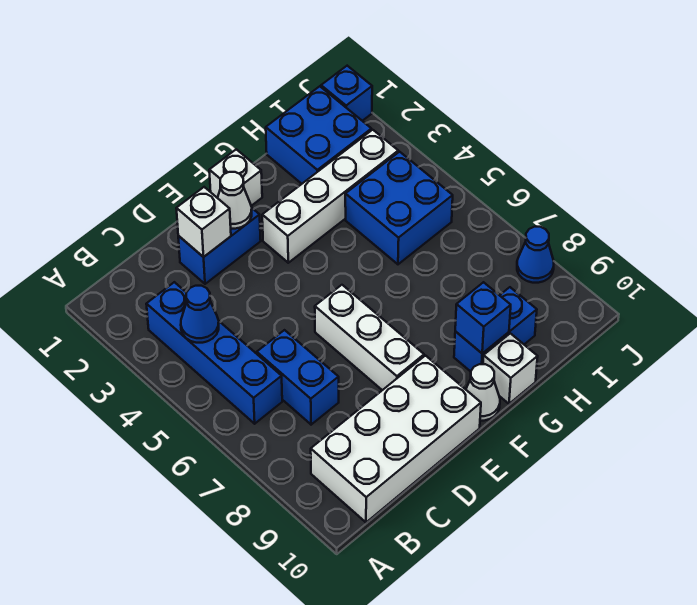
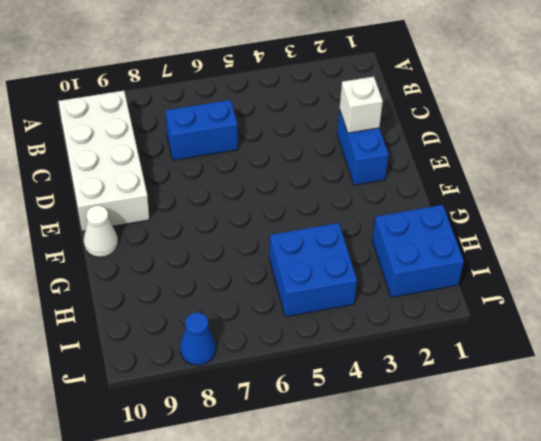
none -> blue 1x4 brick [146,282,282,424]
none -> white 1x3 brick [315,285,424,390]
none -> white 1x1 brick [209,149,262,206]

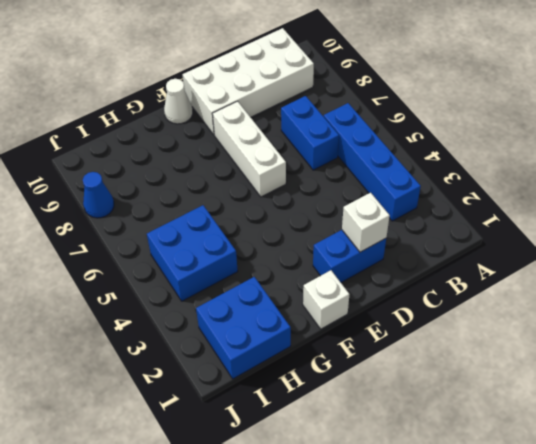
none -> white 1x4 brick [262,130,398,263]
none -> blue 1x2 brick [454,287,537,372]
none -> white 1x1 brick [483,333,538,404]

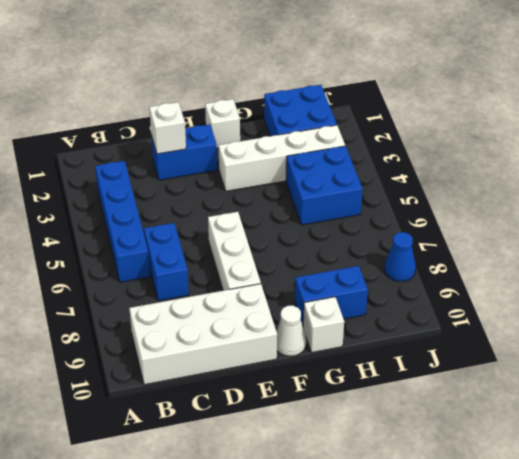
none -> blue 1x1 brick [321,66,372,121]
none -> blue 1x1 cone [181,286,219,343]
none -> white 1x1 cone [218,172,252,229]

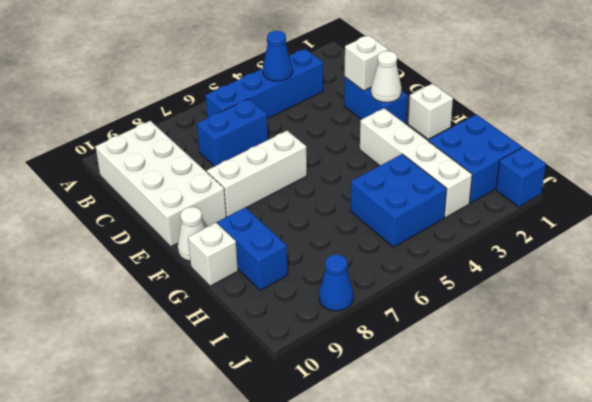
none -> blue 1x1 brick [455,282,511,353]

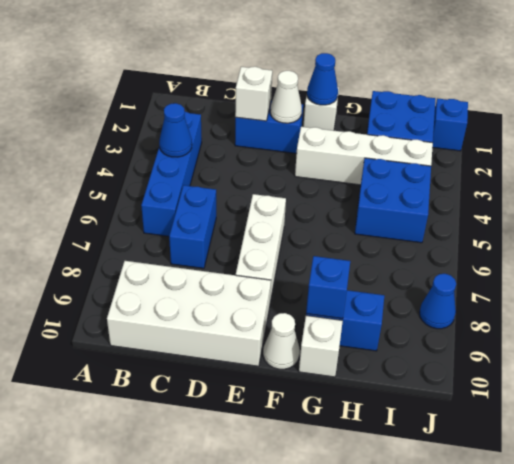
blue 1x1 cone [307,53,338,105] -> none

